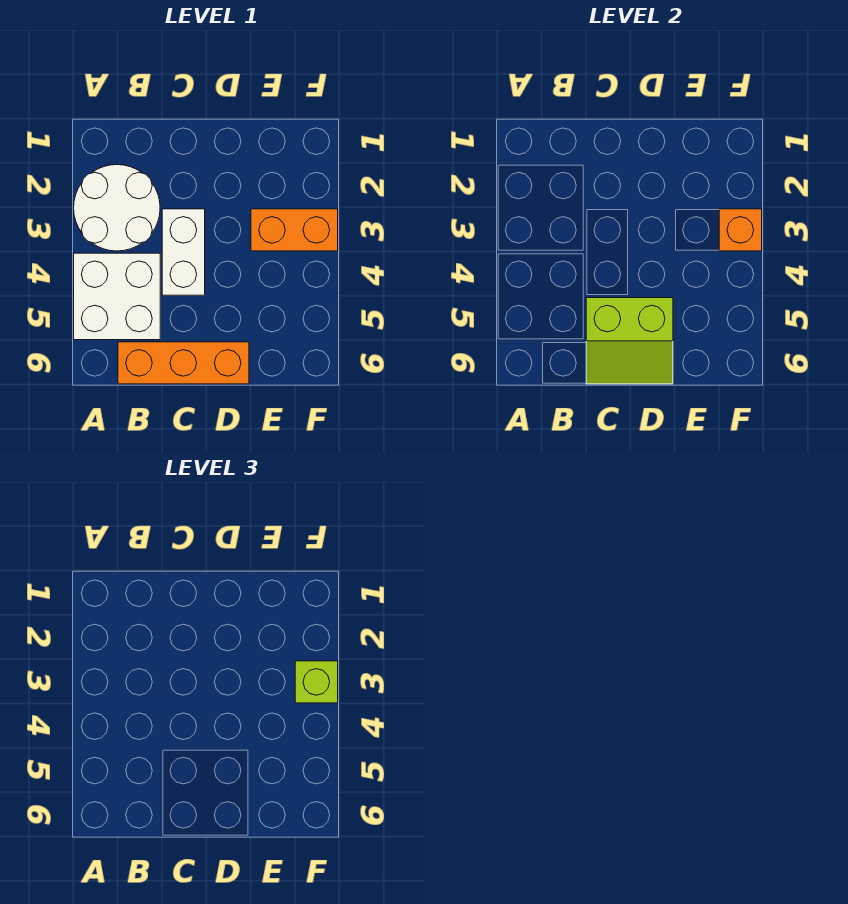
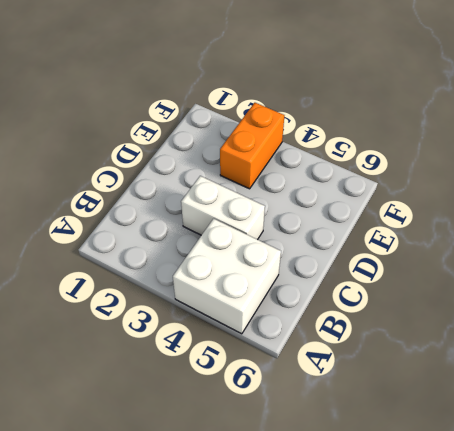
none -> white 2x2 round brick [74,165,160,251]
none -> orange 1x3 brick [118,342,249,384]

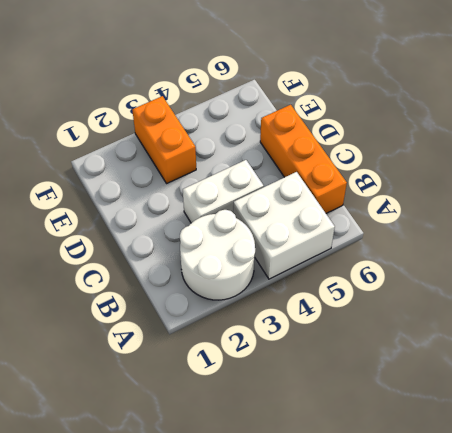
none -> lime 2x2 slope [586,298,673,384]
none -> orange 1x1 brick [719,209,762,251]

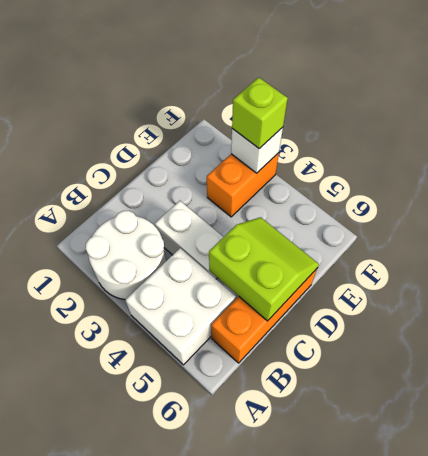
lime 2x2 slope [209,217,319,321] -> lime 2x2 slope turned to [586,298,673,384]
white 1x1 brick [231,127,283,173] -> orange 1x1 brick [719,209,762,251]

